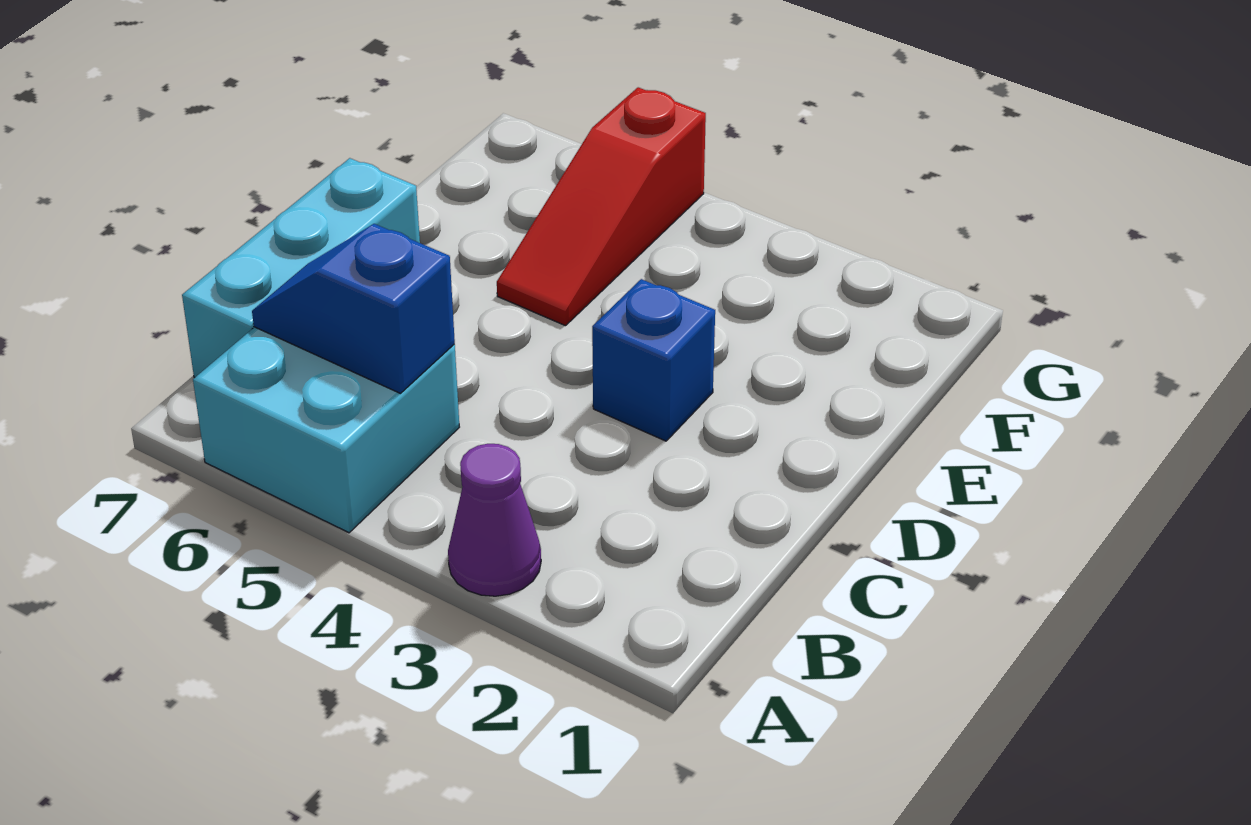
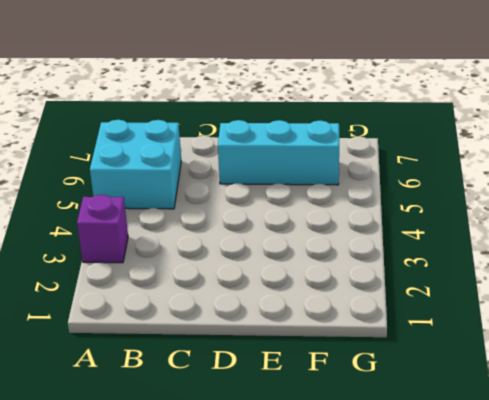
purple 1x1 brick [77,195,128,263] -> purple 1x1 cone [448,444,541,596]
cyan 1x3 brick [218,120,339,185] -> cyan 1x3 brick moved to [182,158,420,377]
none -> blue 1x1 brick [592,279,715,441]
none -> red 1x3 slope [497,87,706,326]

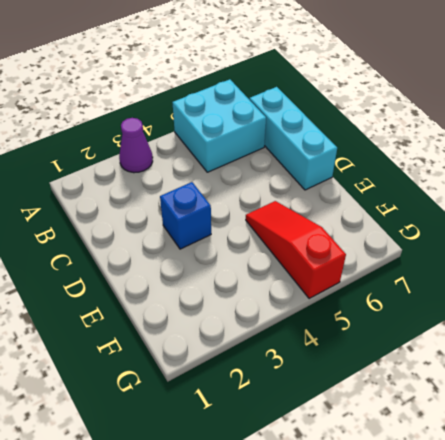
none -> blue 1x2 slope [252,224,455,393]

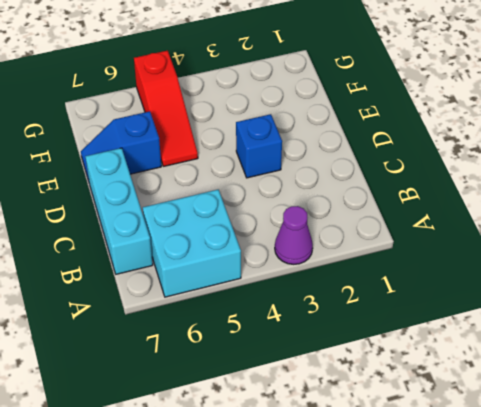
blue 1x2 slope [81,111,161,181] -> blue 1x2 slope moved to [252,224,455,393]

